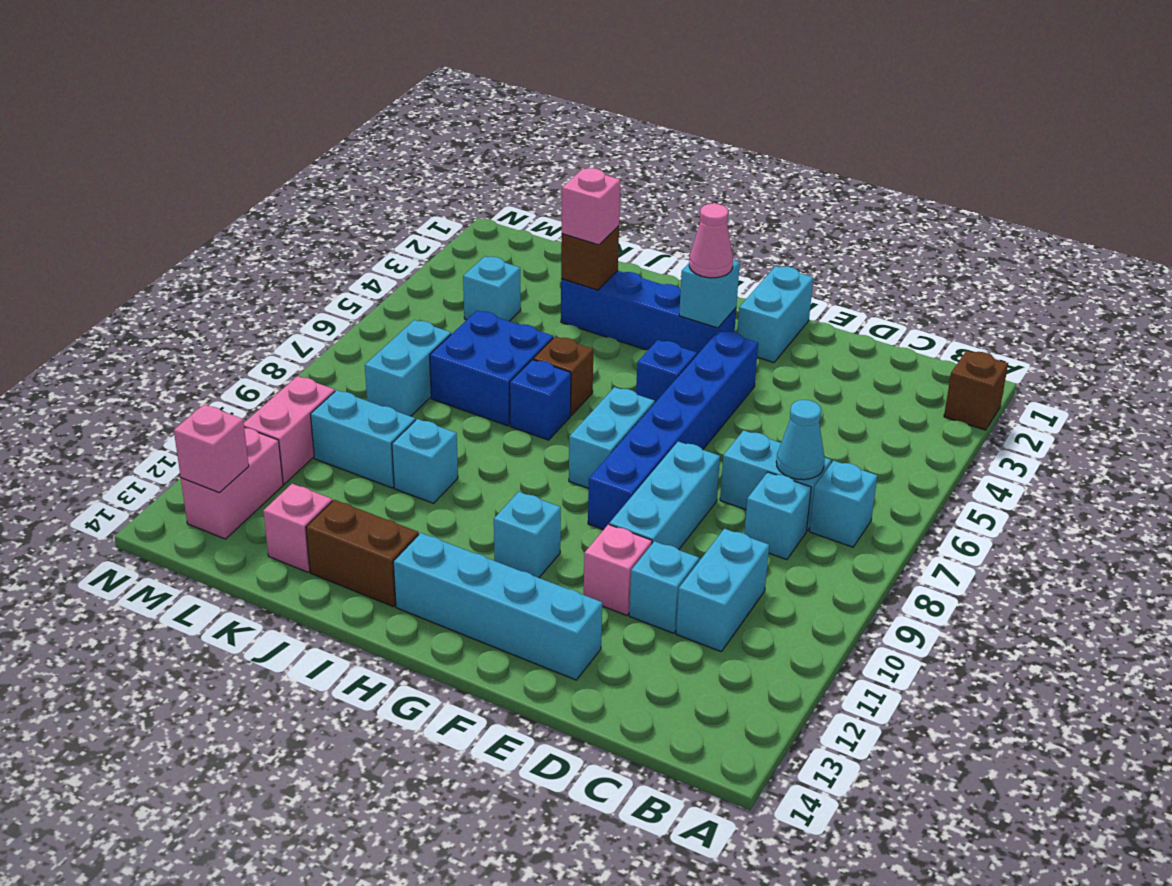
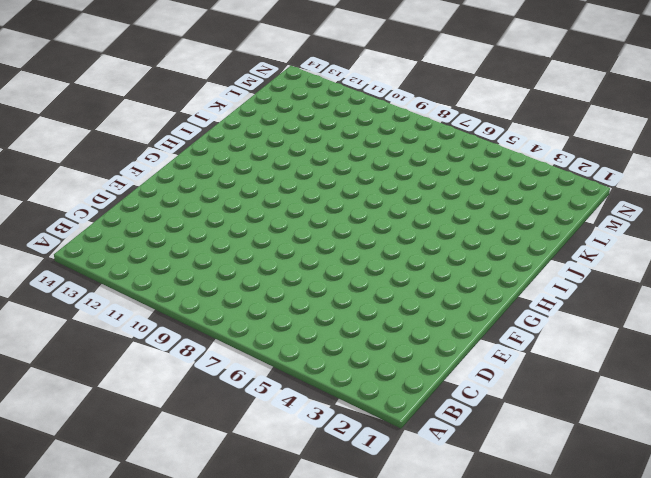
none -> brown 1x1 brick [944,351,1008,430]
none -> cyan 1x1 brick [809,461,877,547]
none -> cyan 1x2 brick [720,430,831,531]
none -> cyan 1x1 brick [744,472,811,560]

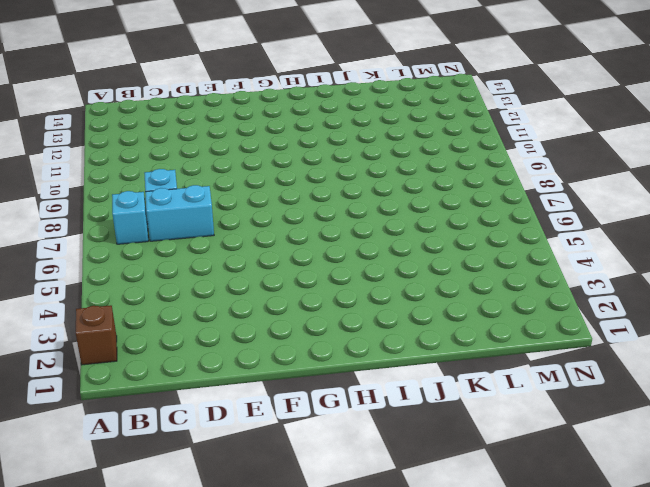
none -> cyan 1x2 brick [676,529,769,651]
none -> cyan 1x1 brick [629,541,699,633]
none -> cyan 1x3 brick [609,441,720,550]
none -> pink 1x1 brick [584,524,652,615]

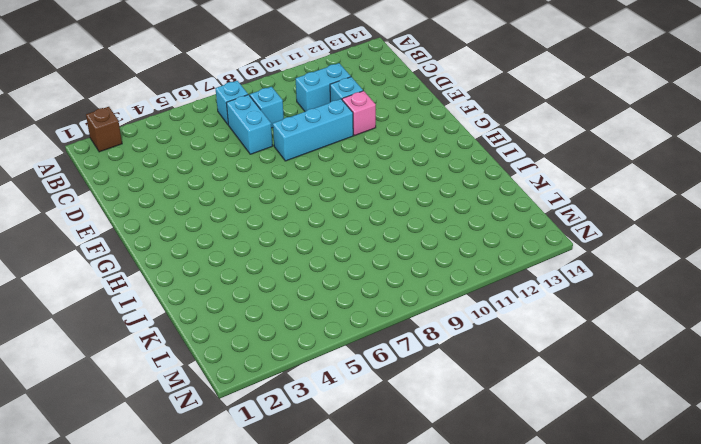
none -> cyan 1x4 brick [393,533,602,680]
none -> cyan 1x2 brick [737,266,813,363]
none -> blue 1x6 brick [588,330,758,530]
none -> blue 1x4 brick [561,271,736,355]

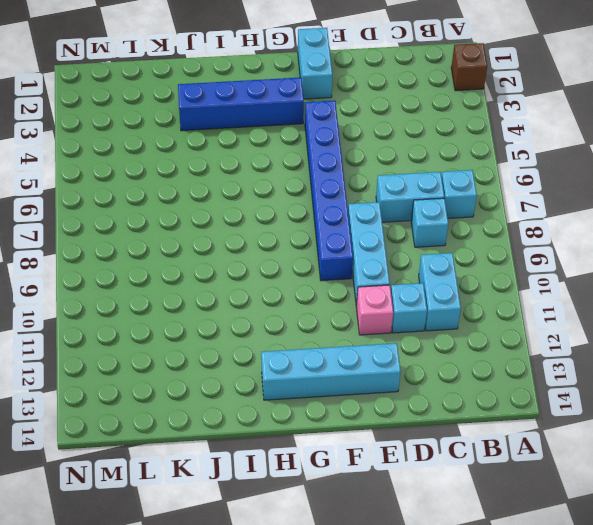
none -> blue 1x1 brick [636,340,697,404]
none -> cyan 1x2 brick [569,387,655,488]
none -> cyan 1x1 brick [494,492,561,578]
none -> brown 1x1 brick [533,336,593,416]

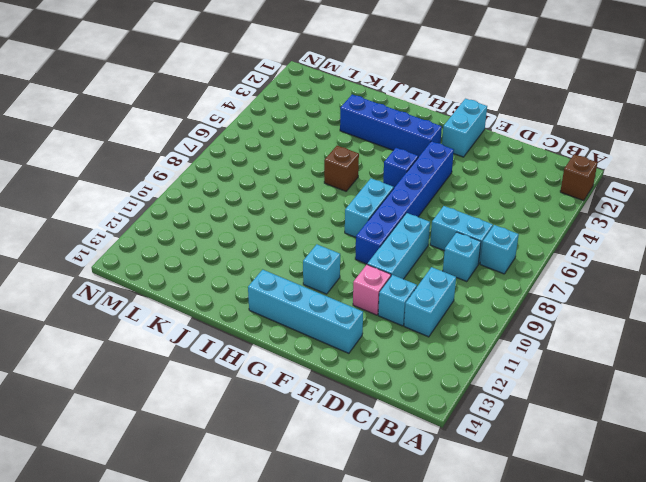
none -> blue 1x1 brick [510,360,571,440]
none -> brown 1x2 brick [306,500,419,607]
none -> blue 2x2 brick [430,311,553,426]
none -> cyan 1x1 brick [392,419,458,503]

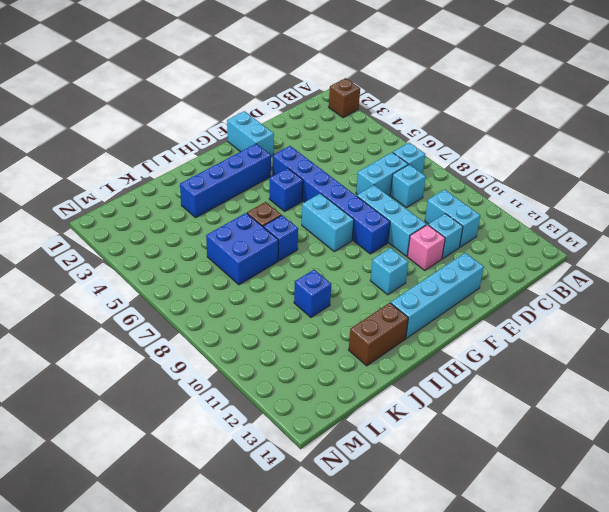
blue 1x1 brick [294,270,331,317] -> cyan 1x1 brick [392,419,458,503]
none -> cyan 1x2 brick [310,390,415,488]
none -> pink 1x1 brick [263,484,332,572]
none -> cyan 1x1 brick [463,256,521,321]
none -> cyan 1x2 brick [365,320,451,416]

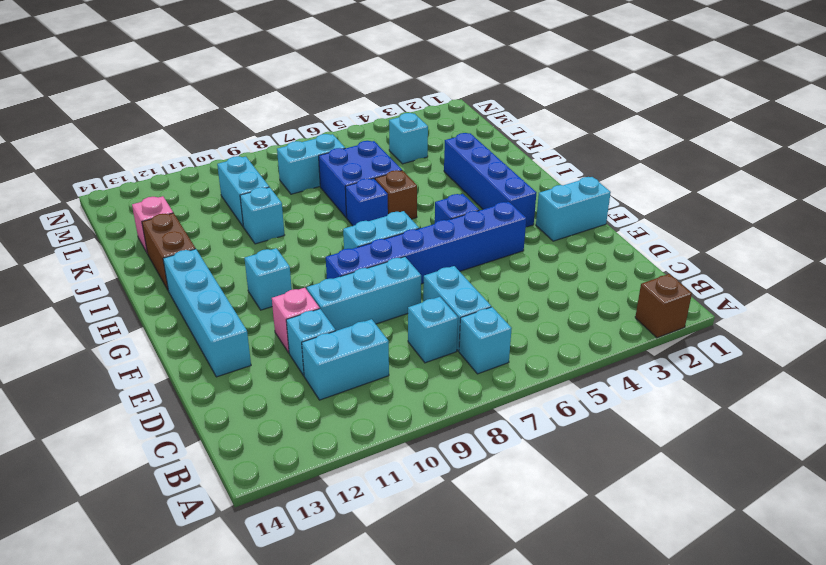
none -> pink 1x2 brick [244,376,335,484]
none -> pink 1x2 brick [181,427,283,539]
none -> cyan 1x1 cone [776,400,825,480]
none -> cyan 1x1 brick [679,260,740,328]

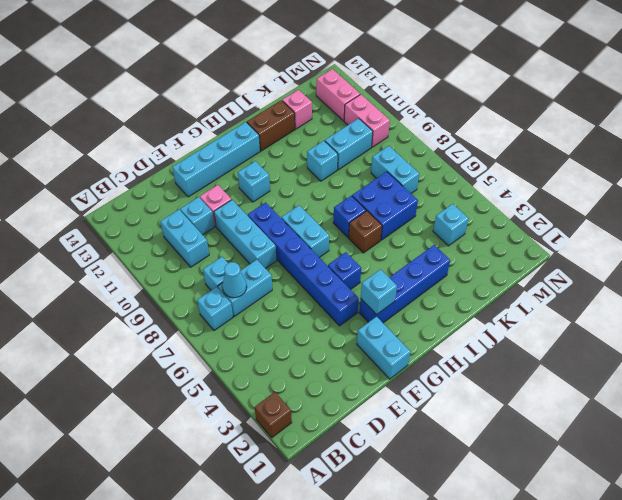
none -> brown 1x1 brick [561,226,619,290]
none -> pink 1x1 brick [174,405,249,493]
none -> pink 1x1 cone [689,204,733,278]
none -> pink 1x1 brick [562,168,620,245]

